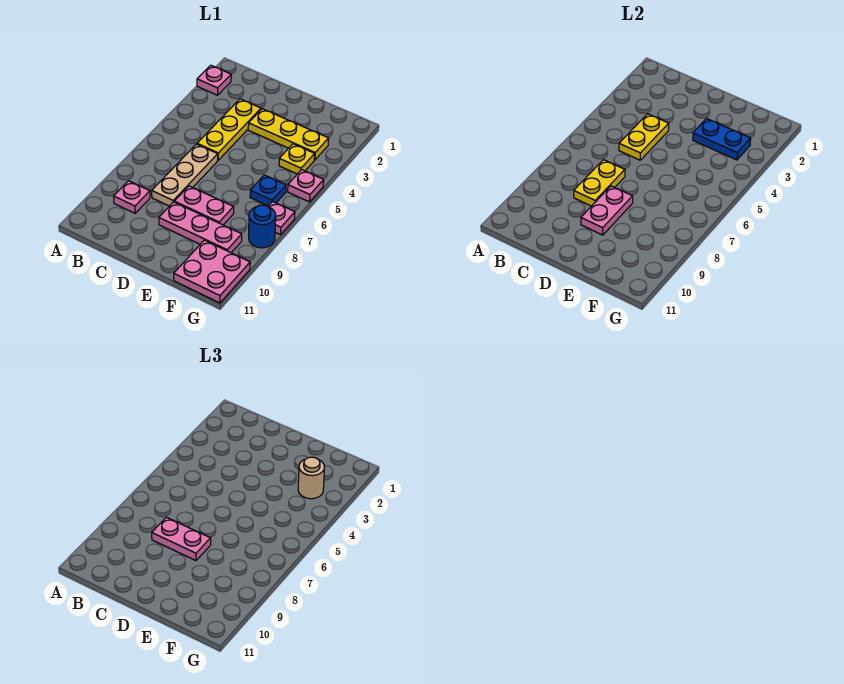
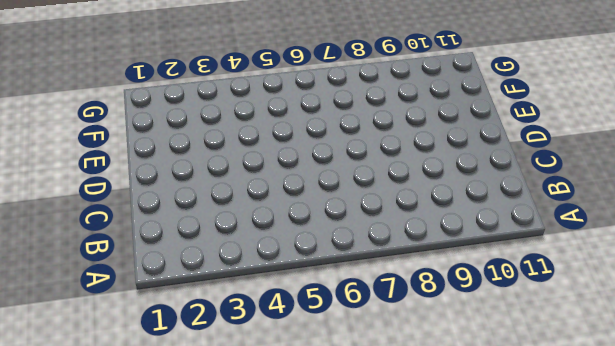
none -> pink 1x1 plate [197,65,231,95]
none -> pink 1x1 plate [114,181,150,213]
none -> yellow 1x3 plate [197,99,261,160]

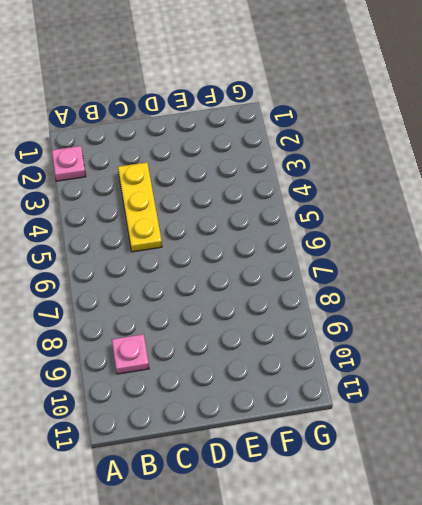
none -> tan 1x3 plate [152,144,218,206]
none -> yellow 1x3 plate [248,109,329,160]
none -> pink 1x2 plate [174,186,234,225]

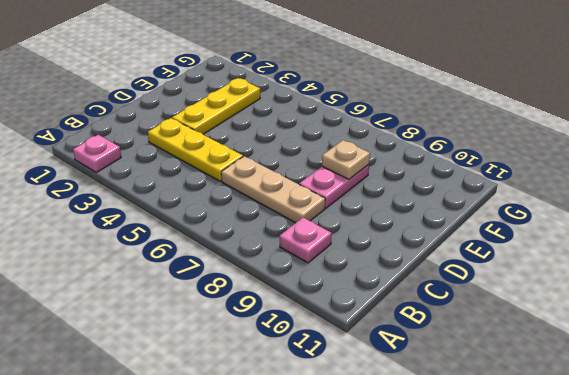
tan 1x1 plate [322,140,370,179] -> none
none -> pink 1x3 plate [159,202,242,253]
none -> yellow 1x1 plate [279,144,315,174]
none -> blue 1x1 plate [250,175,286,206]

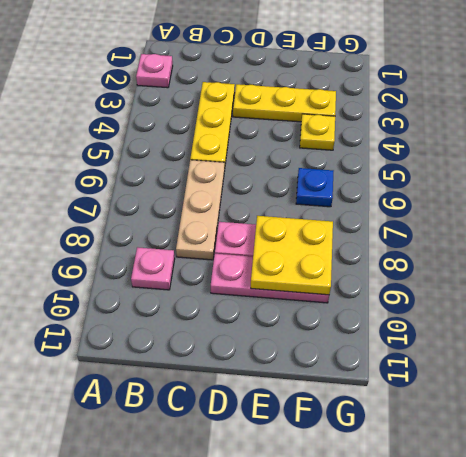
yellow 2x2 plate [251,216,333,295] -> none
none -> pink 2x2 plate [174,240,250,303]
none -> pink 1x1 plate [288,170,324,202]
none -> pink 1x1 plate [268,202,295,235]

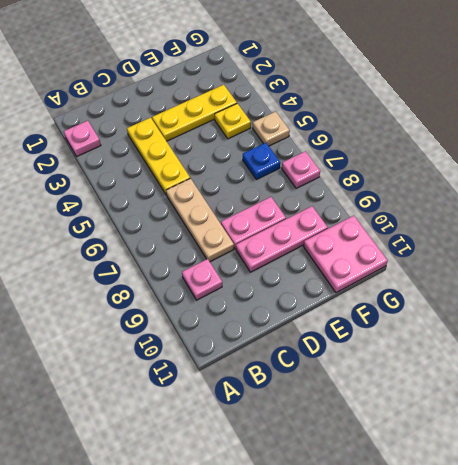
tan 1x1 plate [253,112,290,146] -> pink 1x1 plate [288,170,324,202]
none -> blue 1x1 round brick [249,205,276,248]
none -> yellow 1x2 plate [619,114,669,160]
none -> yellow 1x2 plate [574,160,625,206]

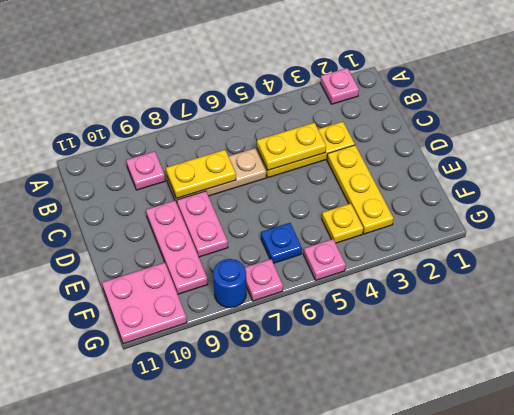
none -> pink 1x2 plate [581,186,633,235]
none -> blue 1x2 plate [693,119,751,160]
none -> pink 1x2 plate [152,517,211,560]

